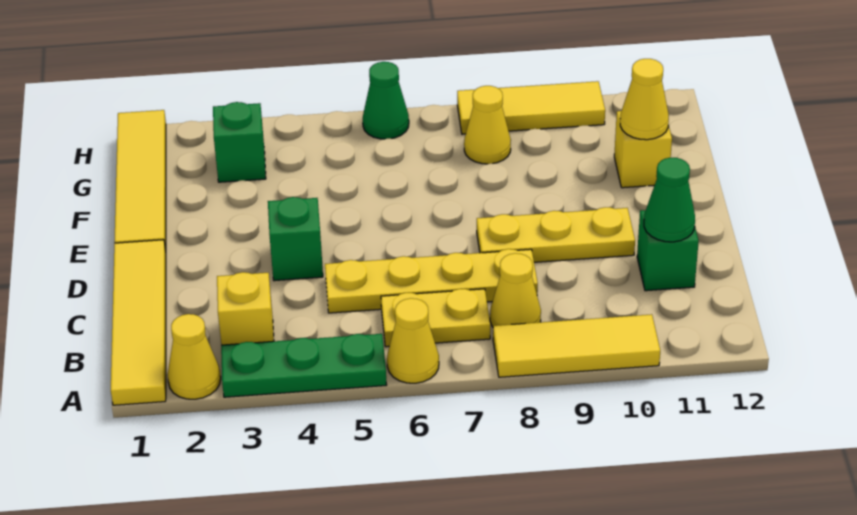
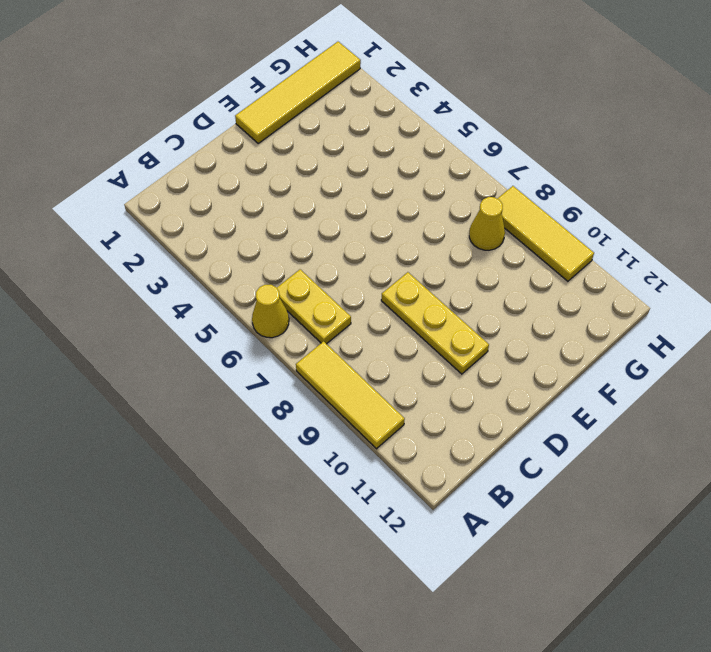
none -> yellow 1x4 tile [111,240,166,405]
none -> yellow 1x1 cone [168,314,221,399]
none -> green 1x3 plate [221,334,387,397]

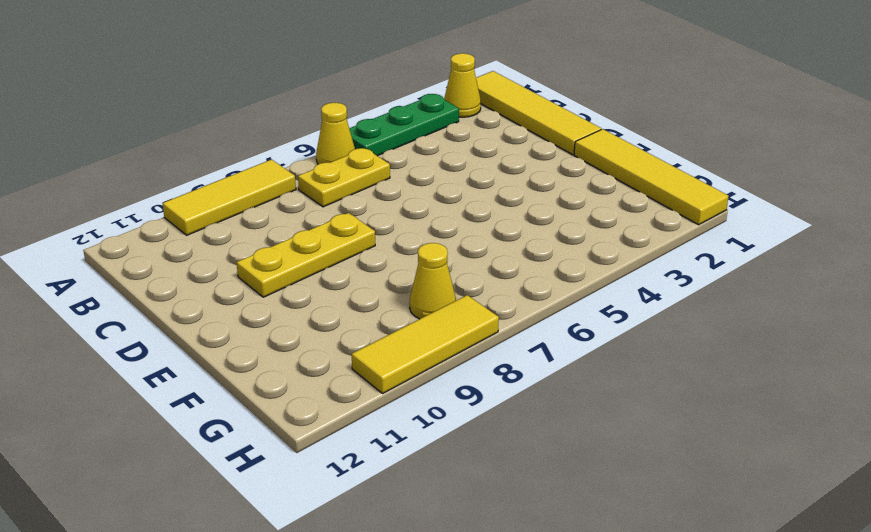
none -> yellow 1x1 brick [217,272,274,345]
none -> yellow 1x1 cone [490,253,541,327]
none -> yellow 1x4 plate [325,249,538,313]

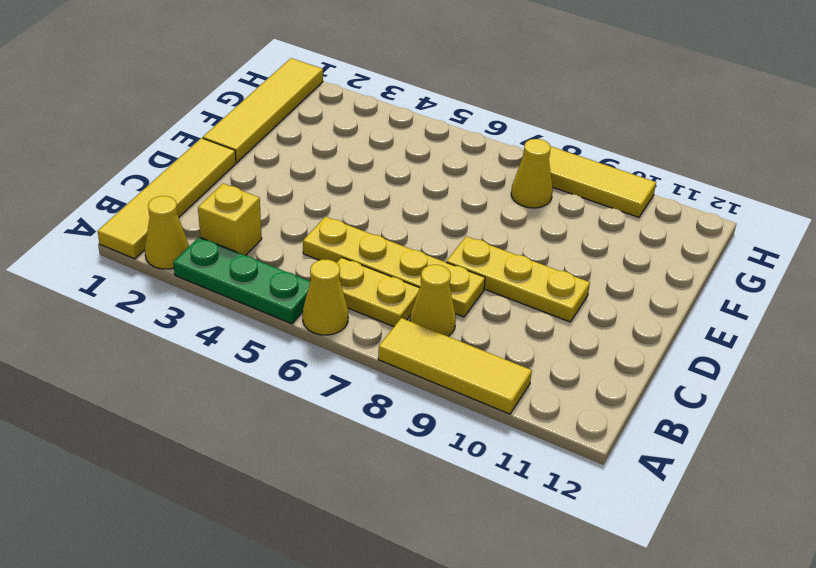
none -> green 1x1 brick [637,210,699,291]
none -> green 1x1 brick [268,197,323,281]
none -> yellow 1x1 brick [614,111,672,188]

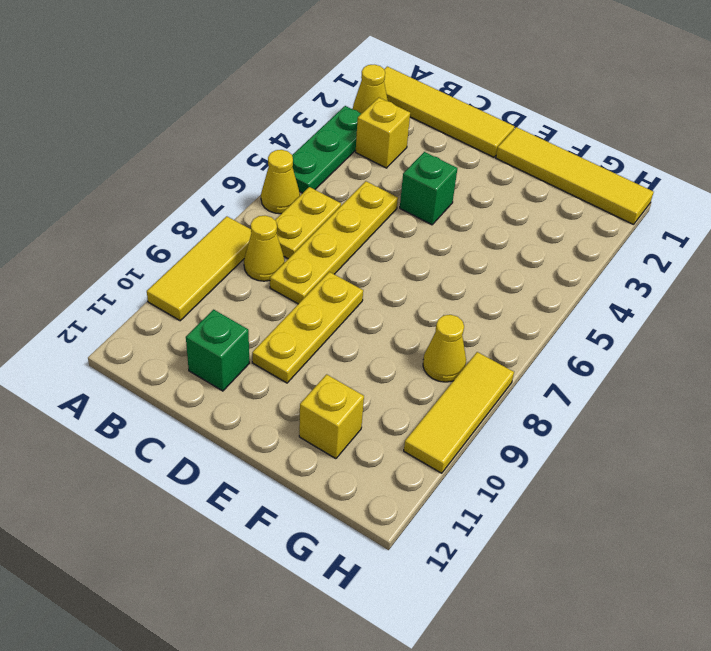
none -> green 1x1 brick [213,102,266,182]
none -> green 1x1 cone [363,62,409,139]
none -> green 1x1 cone [644,158,695,242]

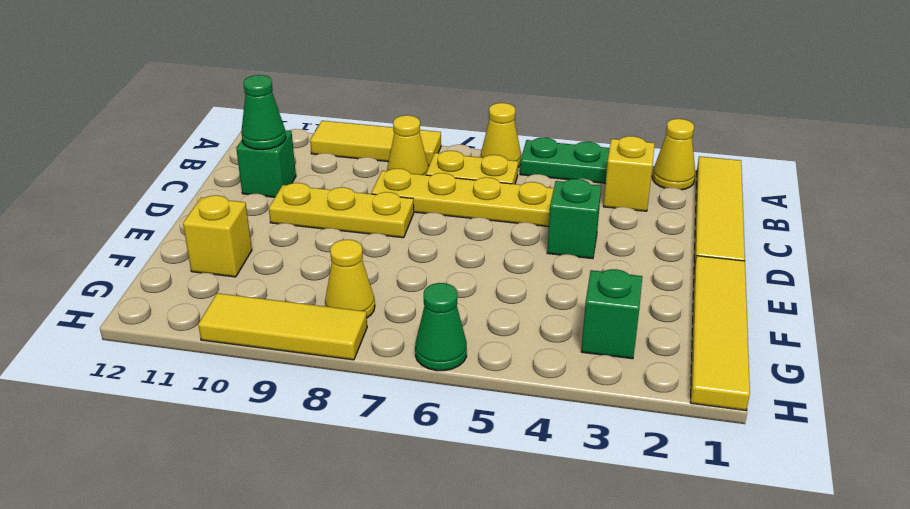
none -> yellow 1x1 cone [620,59,669,140]

